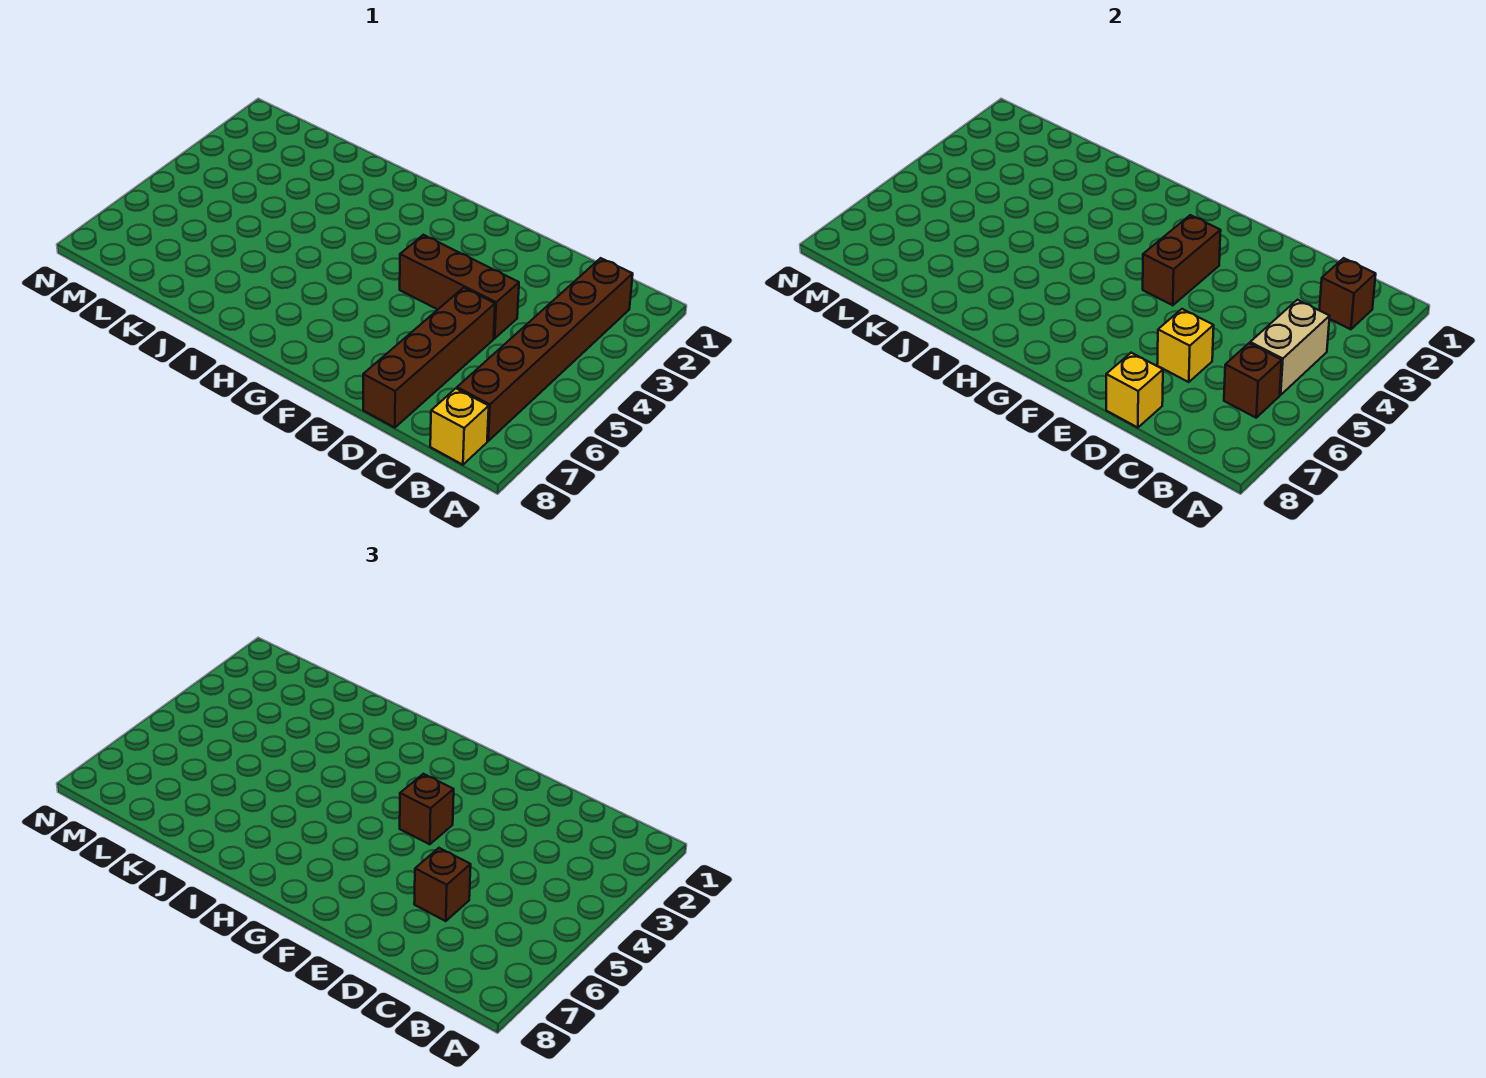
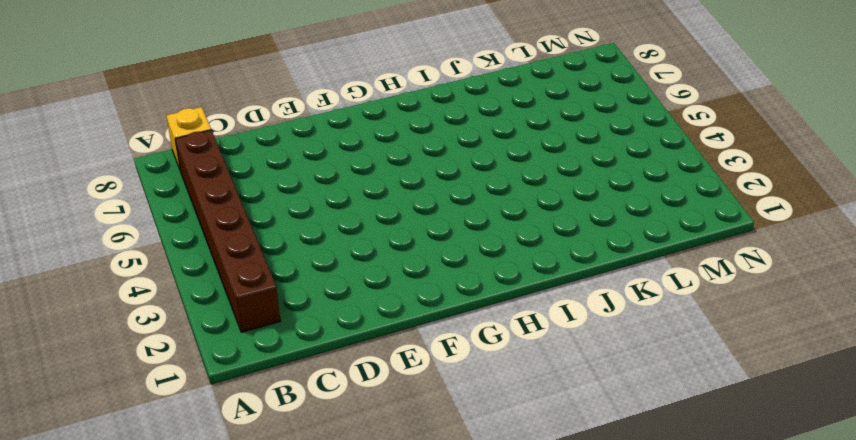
none -> brown 1x3 brick [400,235,519,338]
none -> brown 1x4 brick [363,288,495,428]
none -> brown 1x1 brick [1319,258,1376,329]

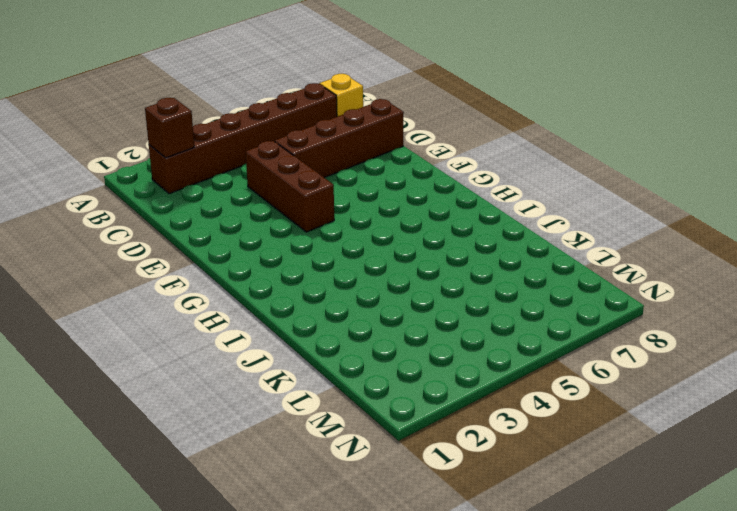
none -> tan 1x2 brick [1250,300,1330,395]
none -> brown 1x1 brick [1224,343,1282,418]
none -> yellow 1x1 brick [1157,309,1214,382]

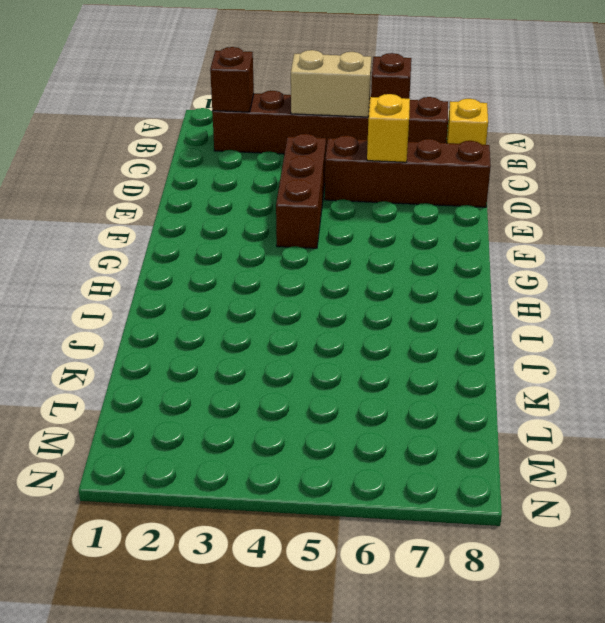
none -> yellow 1x1 brick [1106,353,1163,428]
none -> brown 1x2 brick [1143,215,1221,305]
none -> brown 1x1 brick [414,848,471,921]

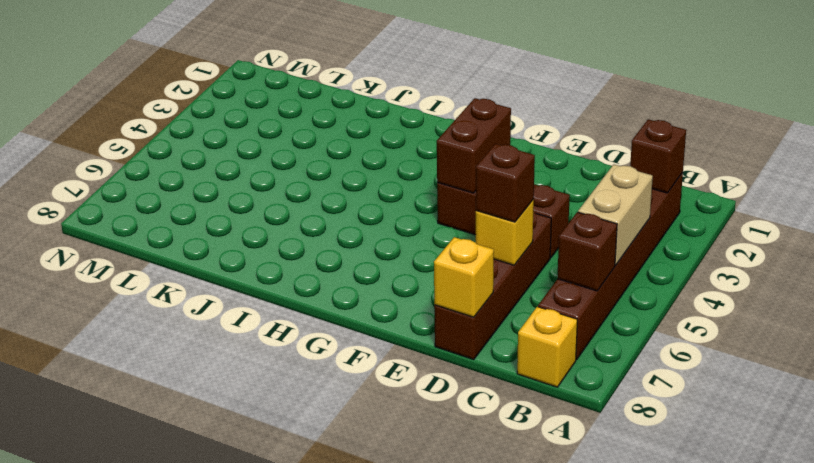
none -> brown 1x1 brick [400,774,454,844]

